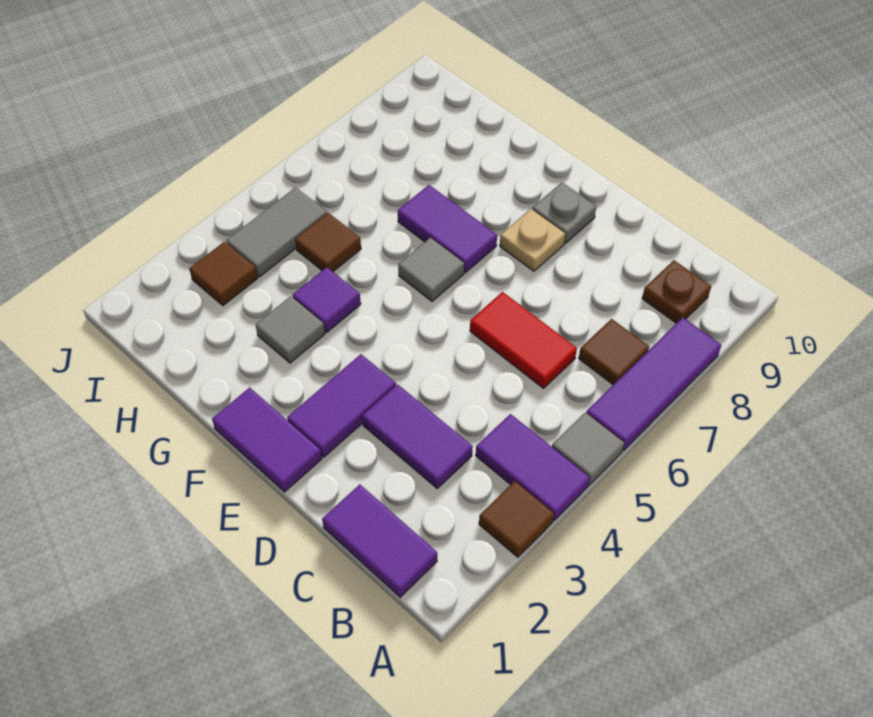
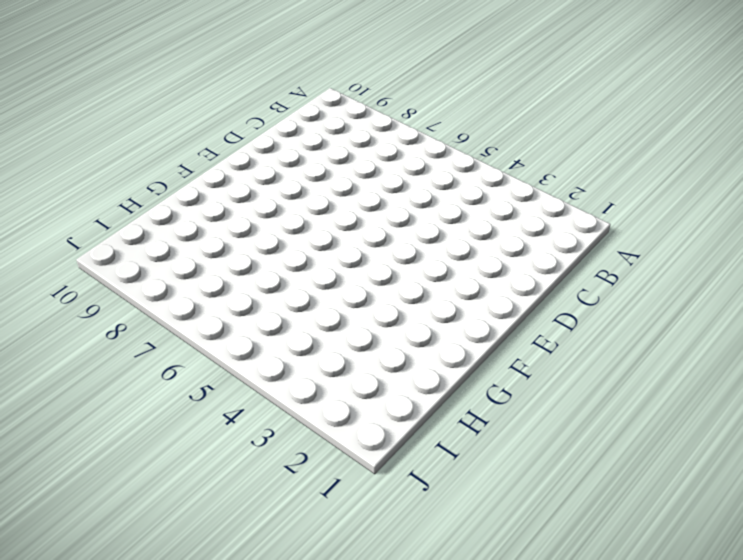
none -> brown 1x1 tile [479,481,554,557]
none -> purple 1x2 tile [476,414,590,520]
none -> grey 1x1 tile [552,412,624,485]

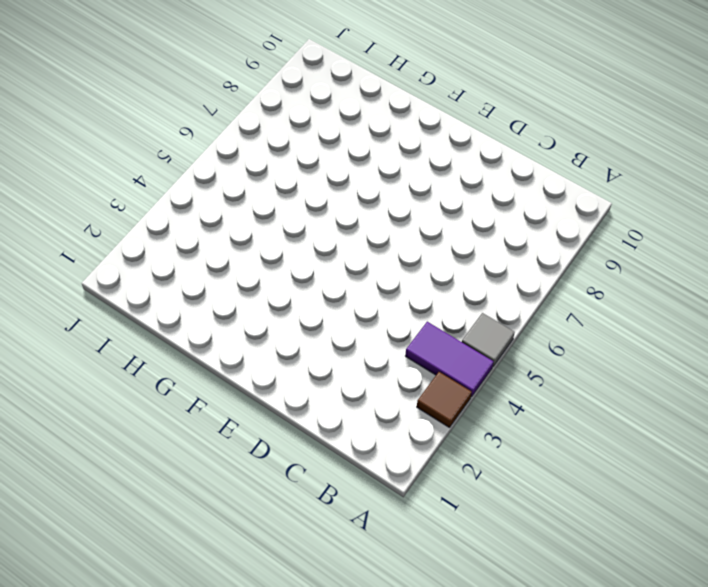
none -> purple 1x3 tile [586,318,721,451]
none -> purple 1x2 tile [322,485,437,597]
none -> brown 1x1 tile [579,319,649,385]

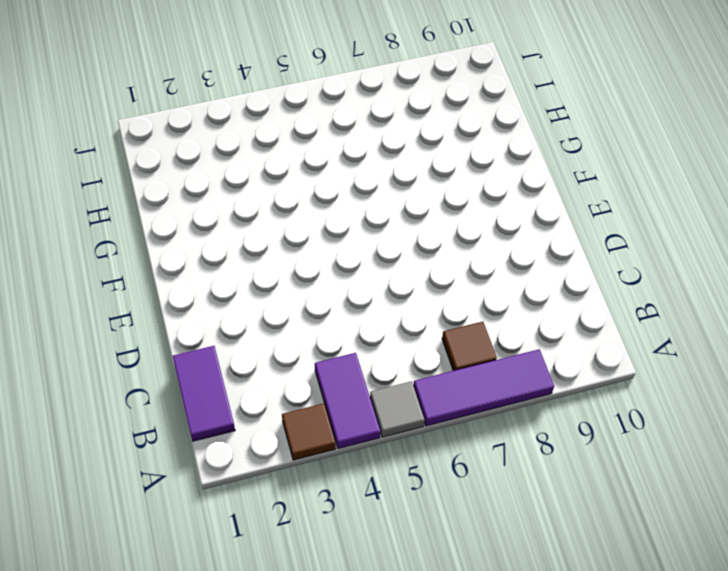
none -> brown 1x1 plate [642,260,711,323]
none -> purple 1x2 tile [362,384,473,488]
none -> red 1x2 tile [470,292,577,388]

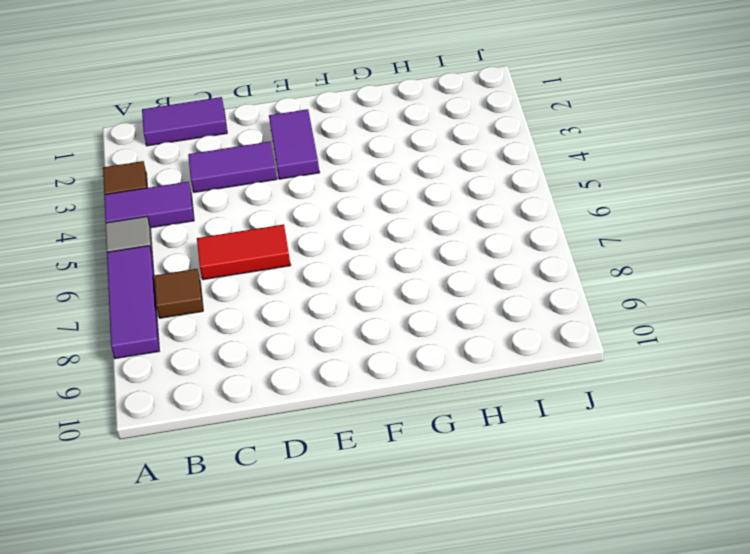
none -> brown 1x1 plate [642,260,711,323]
none -> purple 1x2 tile [212,388,322,492]
none -> tan 1x1 plate [500,209,565,271]

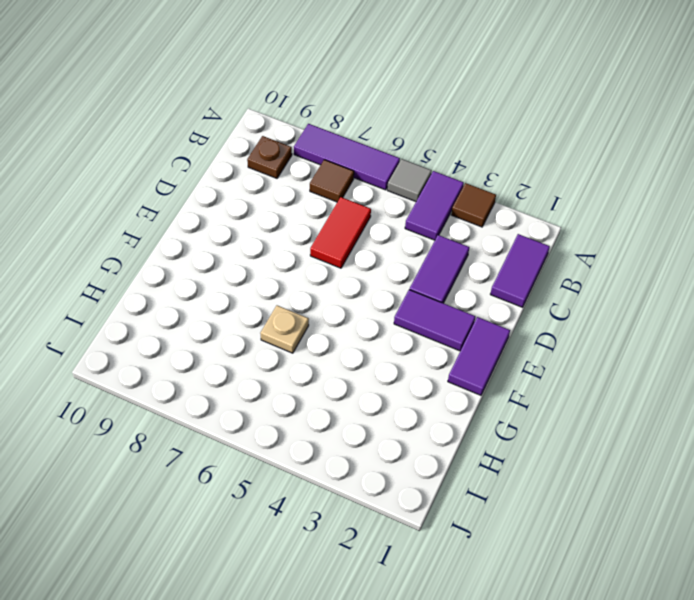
tan 1x1 plate [260,305,309,353] -> tan 1x1 plate moved to [500,209,565,271]
none -> grey 1x1 plate [532,183,596,243]
none -> grey 1x1 tile [398,238,464,301]
none -> purple 1x2 tile [398,185,497,273]

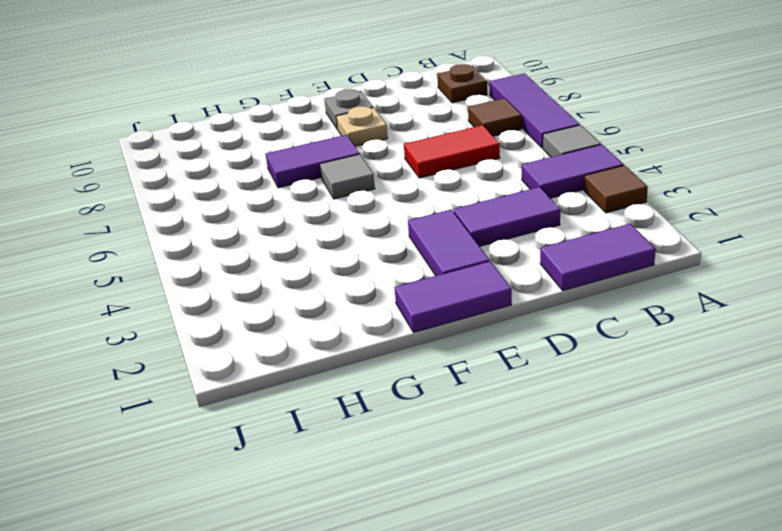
none -> grey 1x1 tile [256,296,325,363]
none -> purple 1x1 tile [293,267,361,332]
none -> brown 1x1 tile [295,213,361,272]

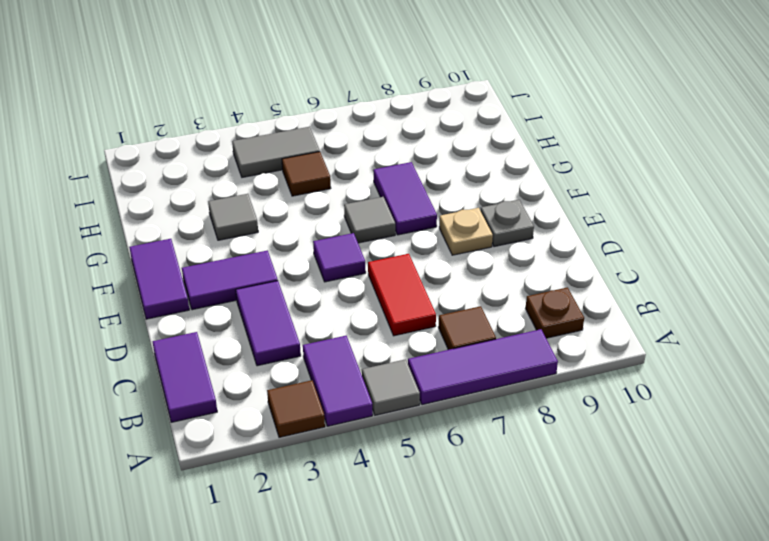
purple 1x1 tile [313,233,366,282] -> purple 1x1 tile moved to [293,267,361,332]
none -> brown 1x1 tile [189,242,258,305]

